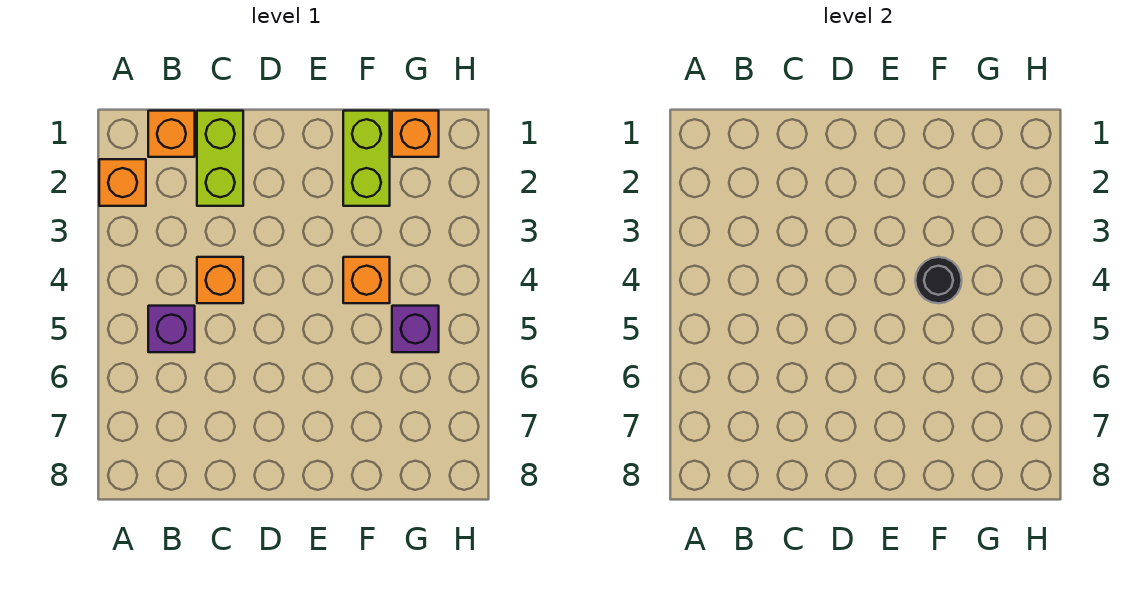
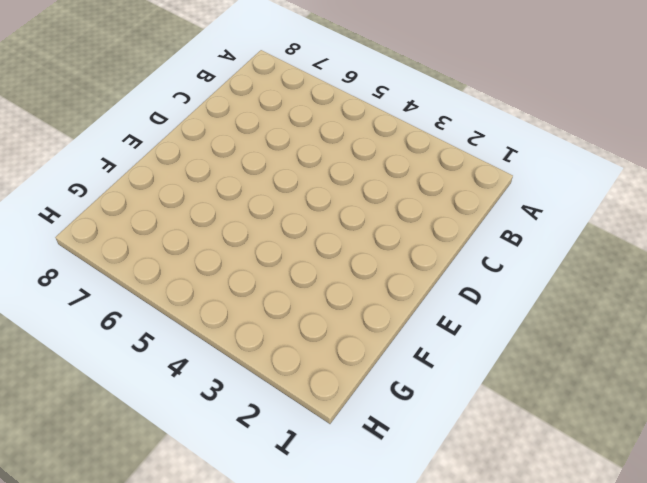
none -> orange 1x1 brick [99,159,146,206]
none -> orange 1x1 brick [148,111,195,157]

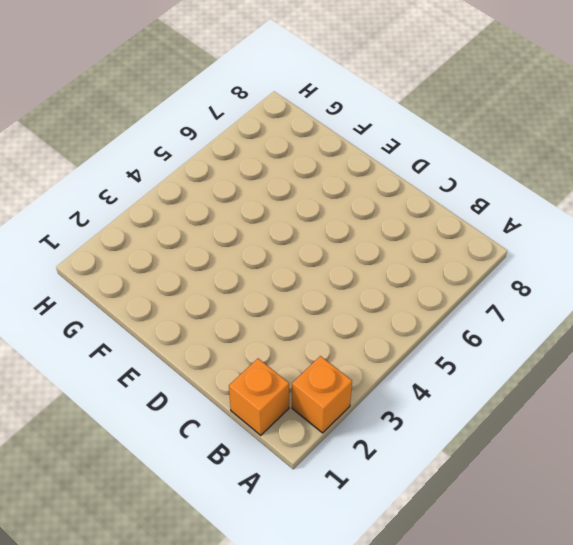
none -> purple 1x1 brick [148,306,195,352]
none -> lime 1x2 brick [197,111,243,206]

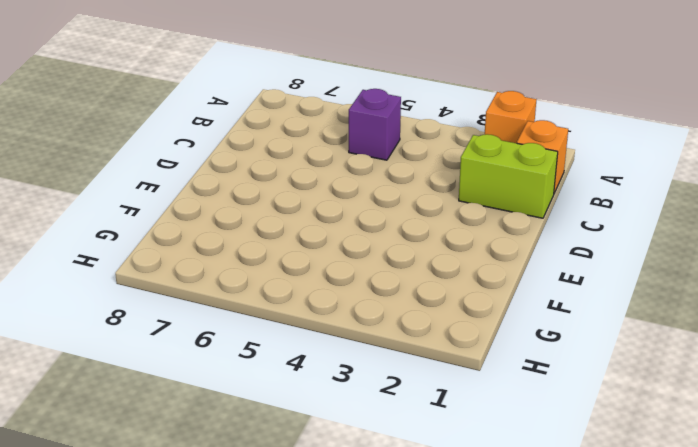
none -> orange 1x1 brick [197,257,243,303]
none -> lime 1x2 brick [343,111,390,206]

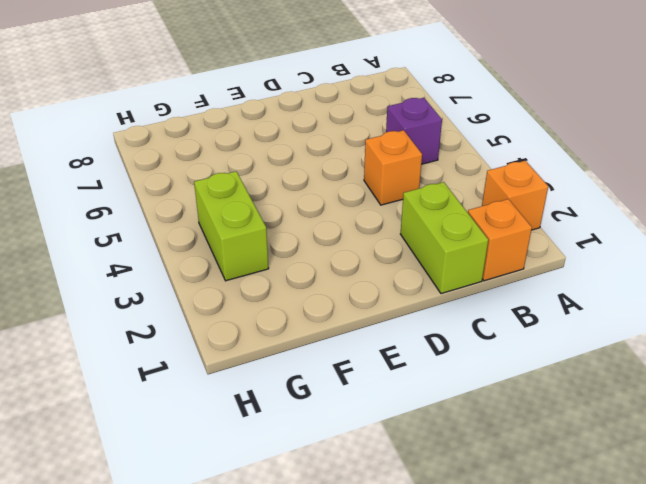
lime 1x2 brick [194,171,269,281] -> lime 1x2 brick moved to [343,111,390,206]
none -> orange 1x1 brick [343,257,390,303]
none -> orange 1x1 brick [392,111,439,157]

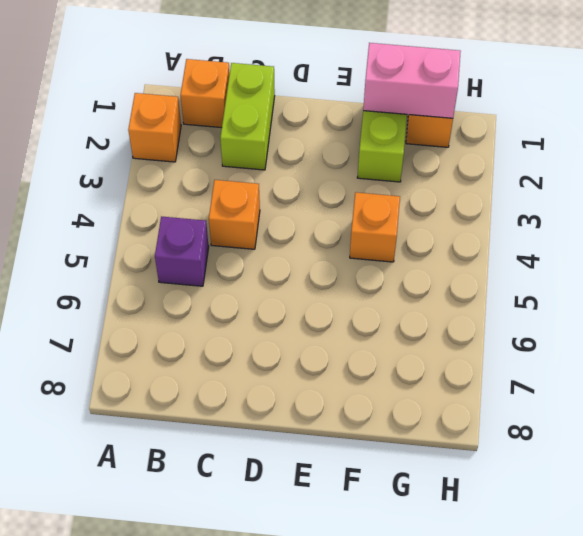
pink 1x2 brick [363,43,461,118] -> none
none -> purple 1x1 brick [392,306,439,352]
none -> black 1x1 round brick [915,257,962,303]

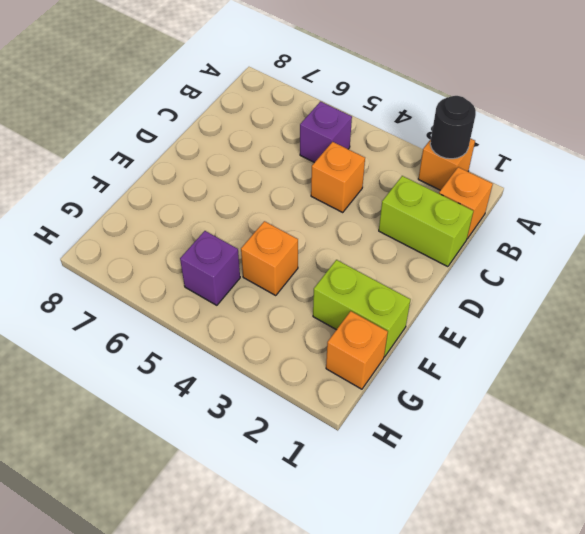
black 1x1 round brick [430,96,476,159] -> black 1x1 round brick moved to [915,257,962,303]

